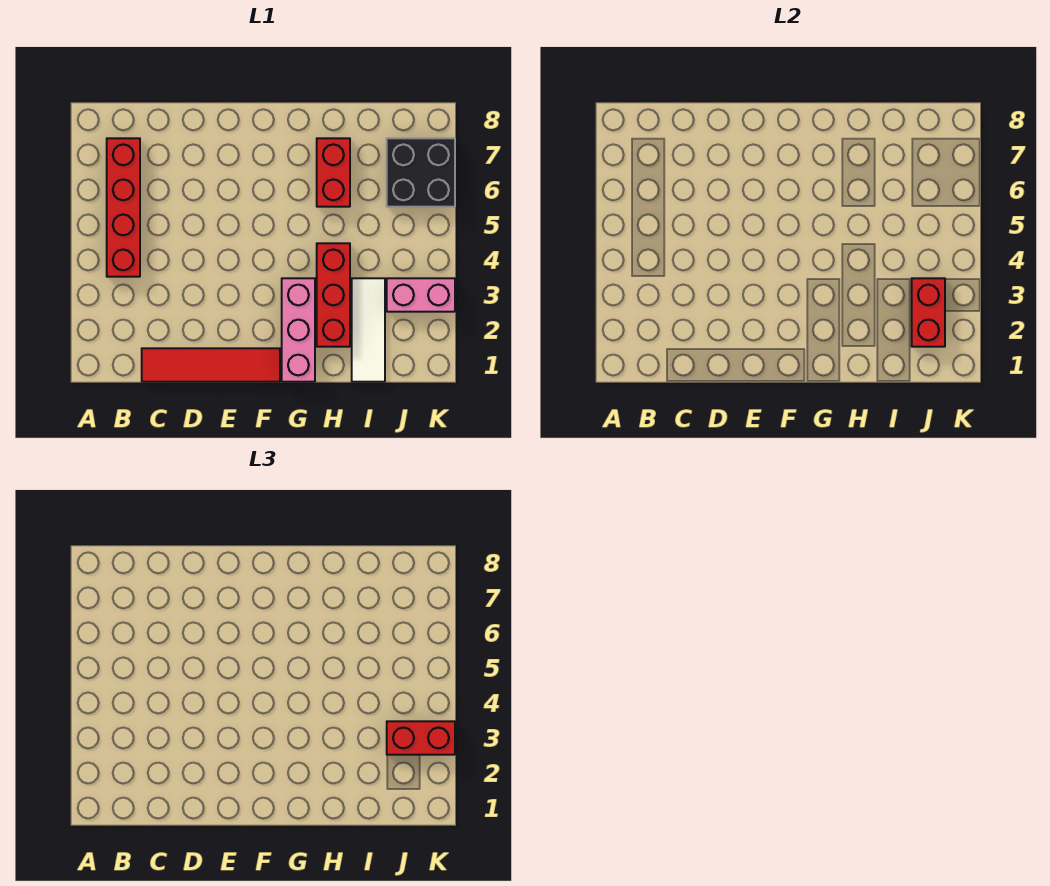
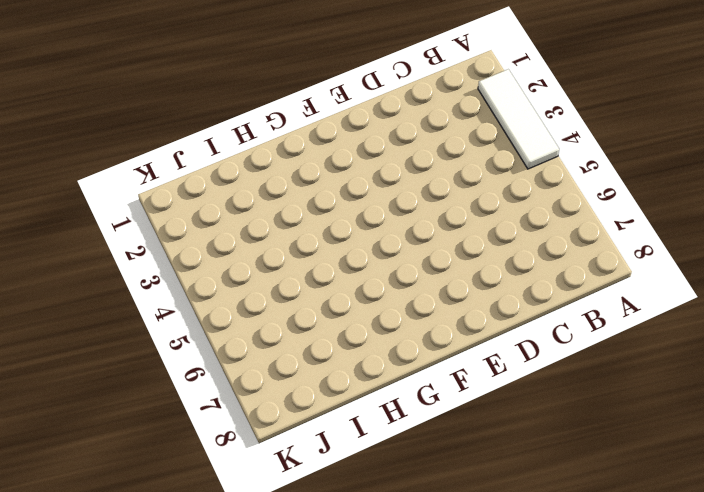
white 1x3 tile [478,69,559,169] -> white 1x3 tile moved to [352,278,385,382]
none -> red 1x4 brick [107,138,140,277]
none -> red 1x4 tile [142,348,280,382]

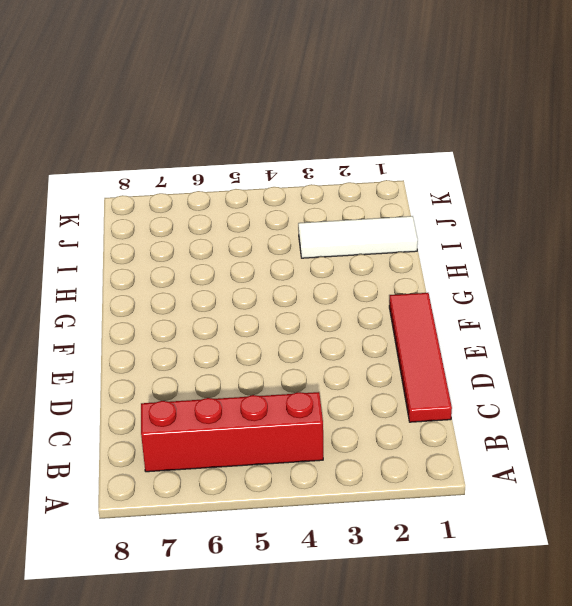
none -> pink 1x3 brick [282,278,315,382]
none -> red 1x3 brick [317,243,350,347]

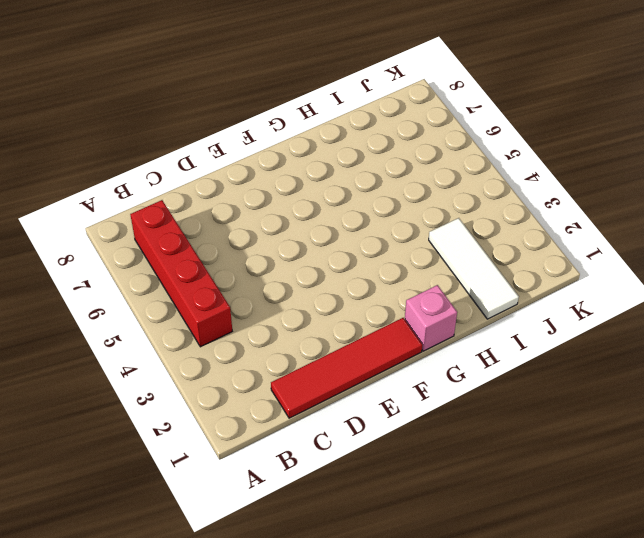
pink 1x1 brick [405,285,457,351] -> pink 1x3 brick [282,278,315,382]
none -> red 1x3 brick [317,243,350,347]
none -> red 1x2 brick [317,138,350,207]

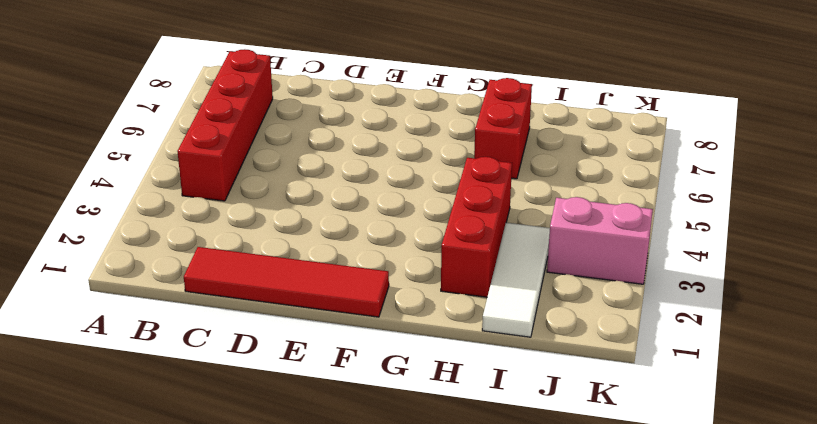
none -> pink 1x3 brick [282,278,315,382]
none -> black 2x2 brick [387,138,455,207]

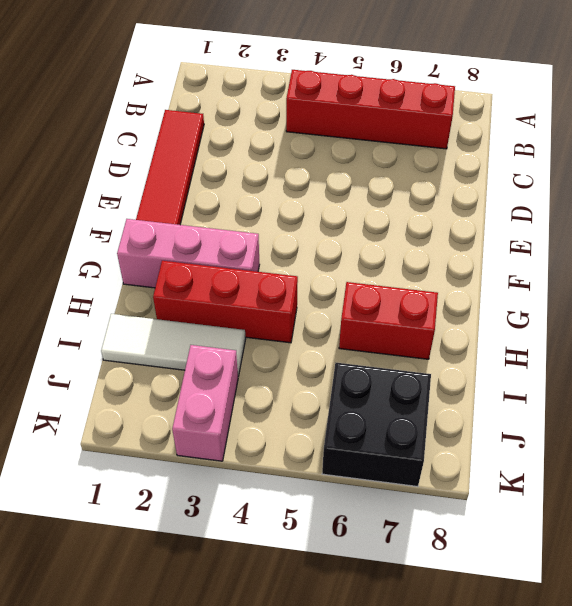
none -> red 1x2 brick [912,278,945,347]
none -> red 1x2 brick [387,721,455,755]

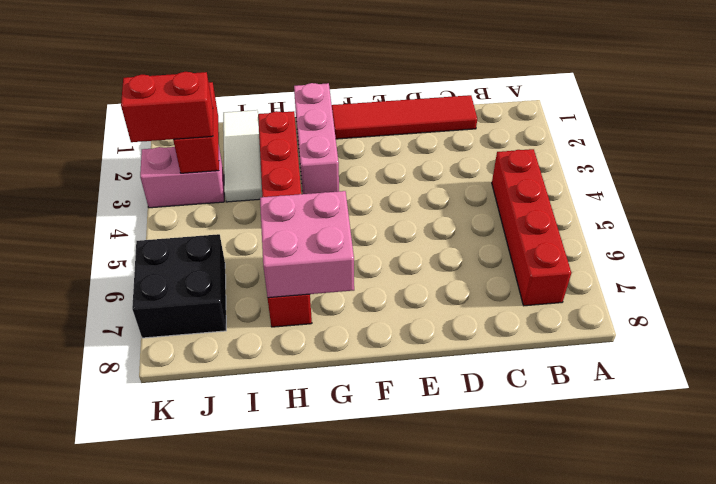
pink 2x2 brick [260,191,354,298] -> none

